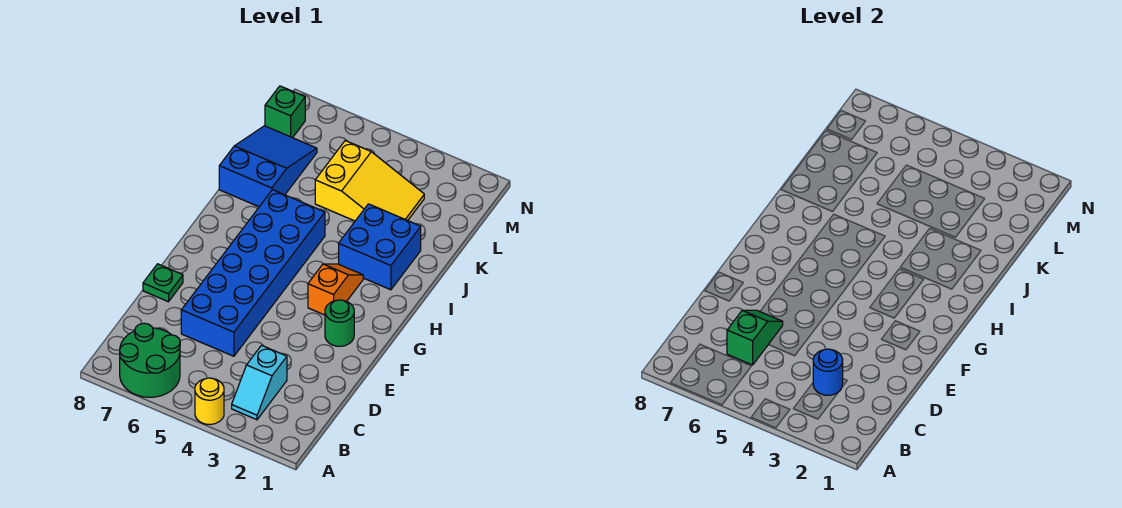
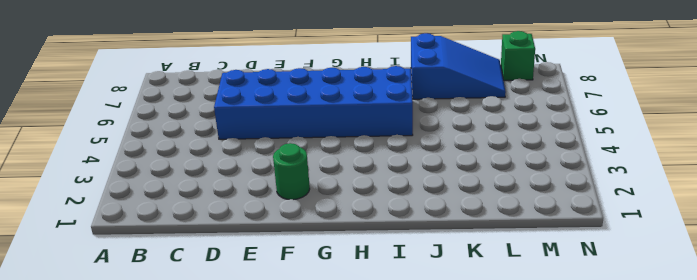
none -> yellow 1x1 round brick [195,378,224,424]
none -> green 2x2 round brick [120,323,180,397]
none -> cyan 1x2 slope [232,345,287,420]

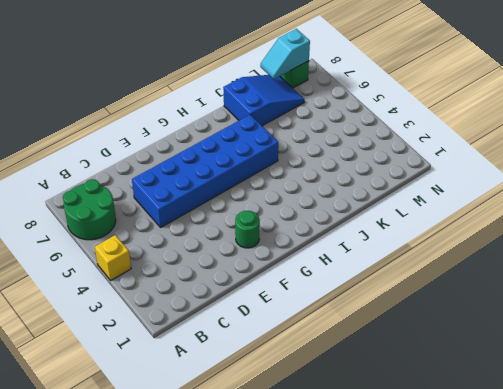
yellow 1x1 brick [95,235,131,280] -> yellow 1x1 round brick [195,378,224,424]
cyan 1x2 slope [260,29,310,79] -> cyan 1x2 slope moved to [232,345,287,420]
none -> green 1x1 plate [143,264,183,302]
none -> orange 1x2 slope [308,264,363,315]
none -> blue 2x2 brick [339,204,421,290]

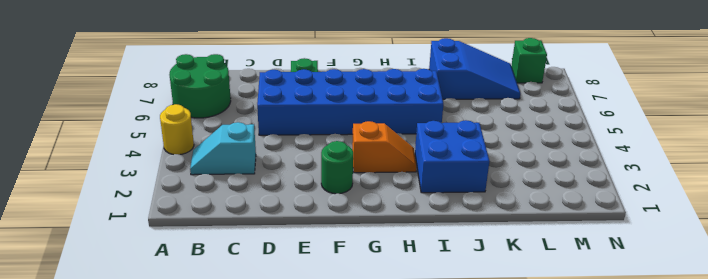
none -> yellow 2x3 slope [315,141,424,221]
none -> blue 1x1 round brick [813,349,843,395]
none -> green 1x2 slope [727,310,783,365]

